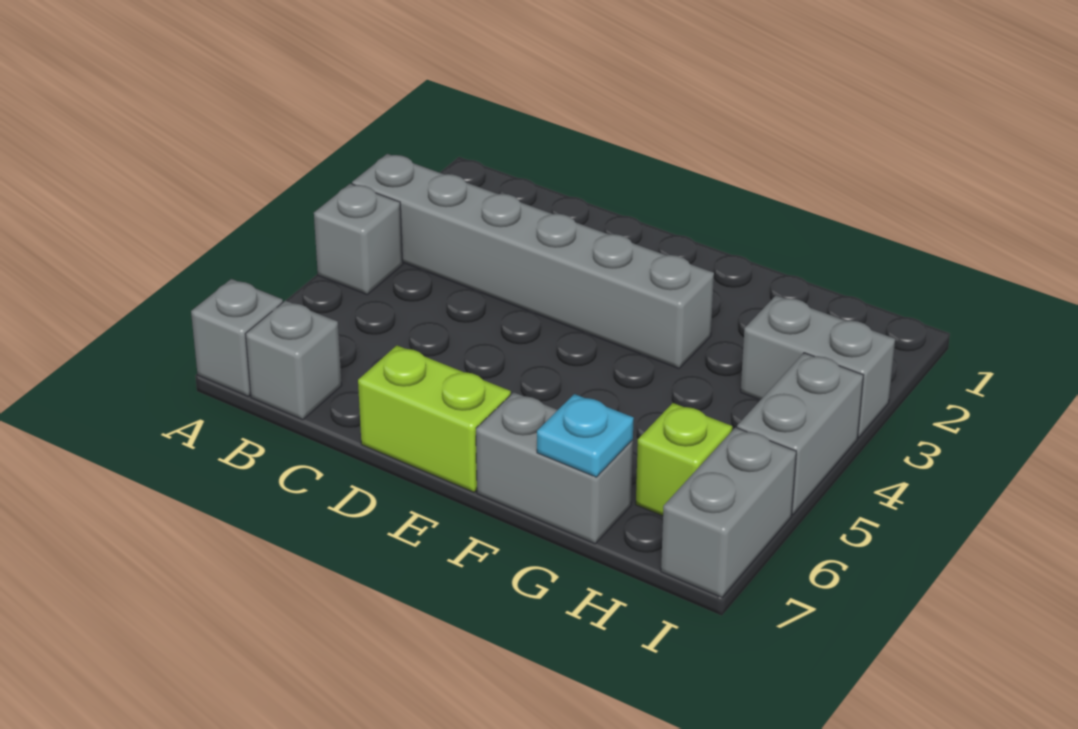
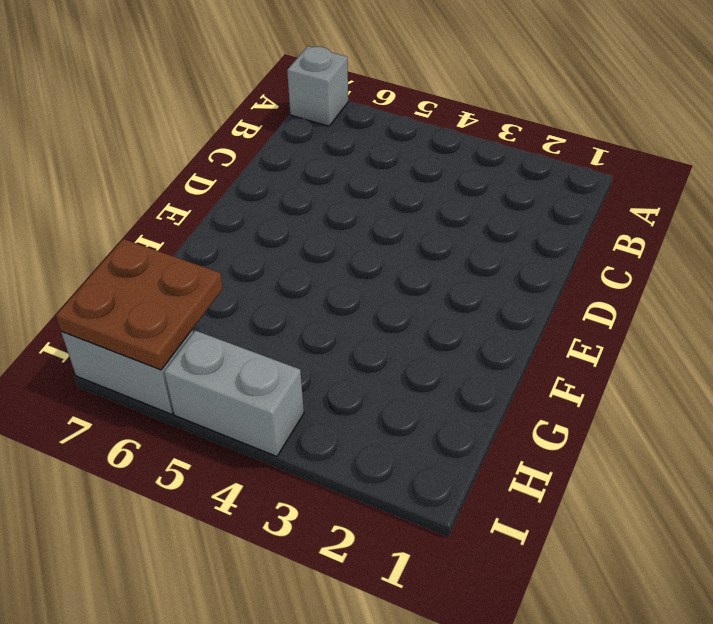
brown 2x2 plate [56,239,223,370] -> none
none -> grey 1x6 brick [352,154,714,368]
none -> grey 1x1 brick [314,184,403,294]

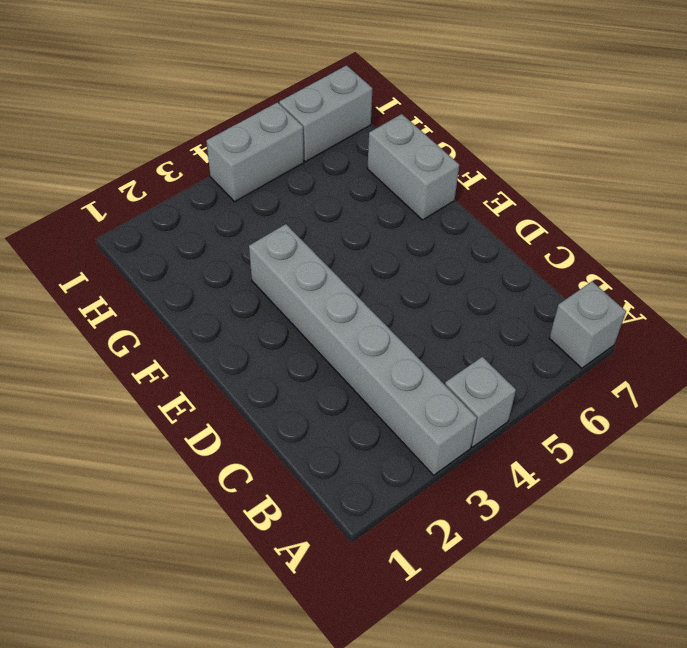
none -> grey 1x1 brick [245,301,342,420]
none -> lime 1x2 brick [358,346,511,492]

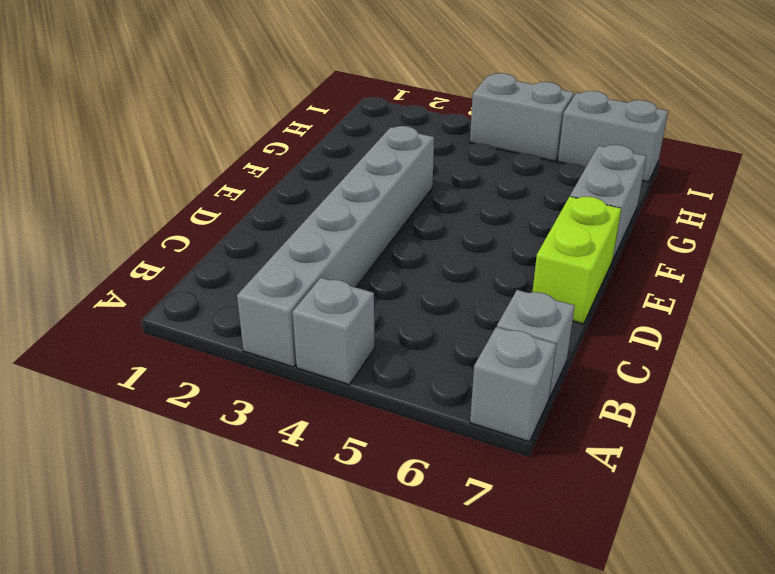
none -> grey 1x2 brick [741,295,895,438]
none -> lime 1x1 brick [636,403,732,516]

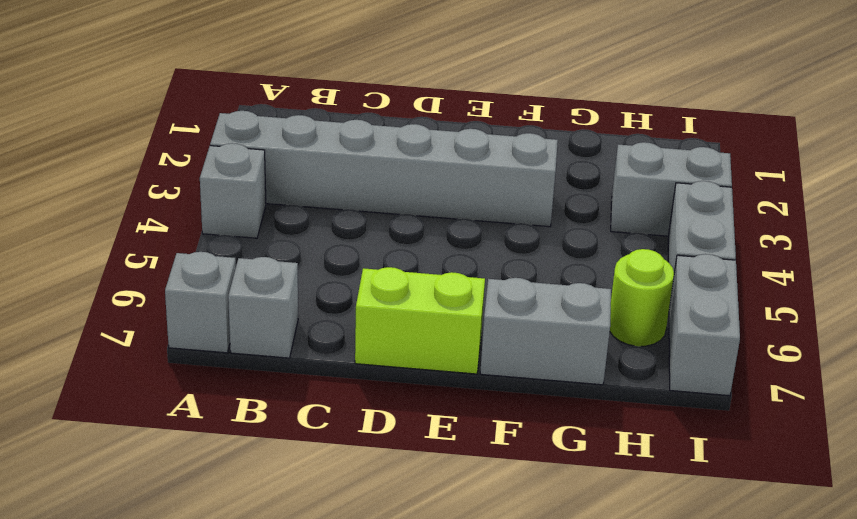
lime 1x1 round brick [610,249,674,346] -> lime 1x1 brick [636,403,732,516]
none -> cyan 1x1 plate [537,394,634,477]

